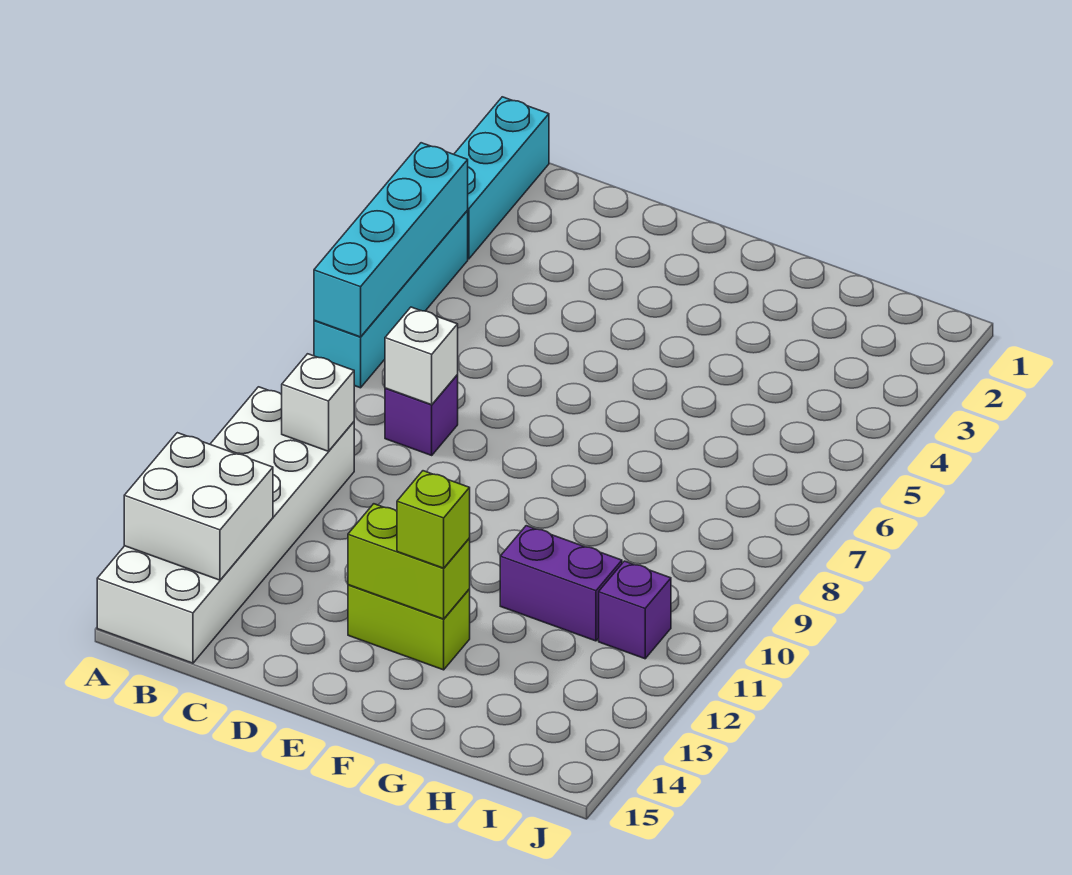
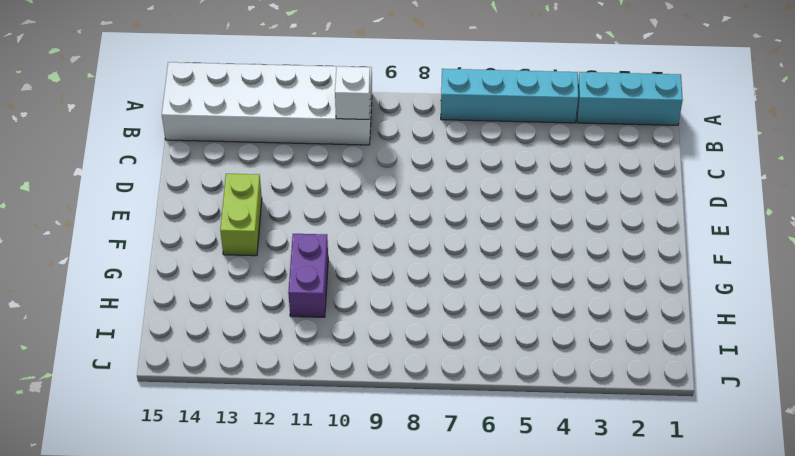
none -> purple 1x1 brick [385,375,458,455]
none -> purple 1x1 brick [599,561,671,659]
none -> cyan 1x4 brick [314,143,468,337]

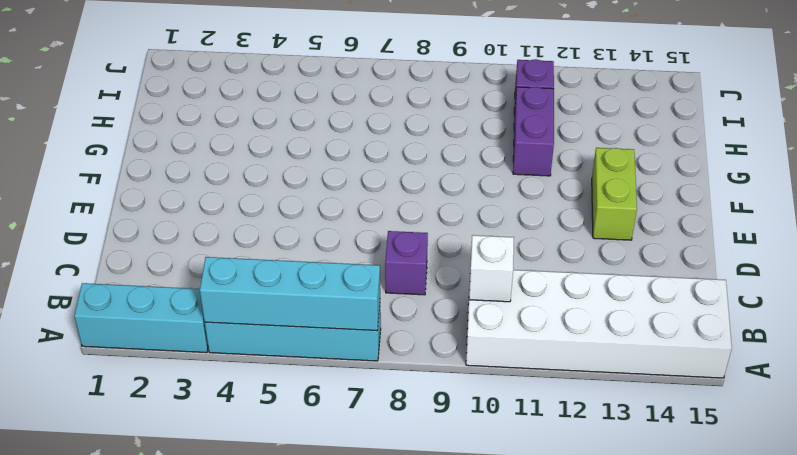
none -> white 2x2 brick [124,433,273,580]
none -> white 1x1 brick [385,307,458,405]
none -> lime 1x2 brick [348,504,470,619]

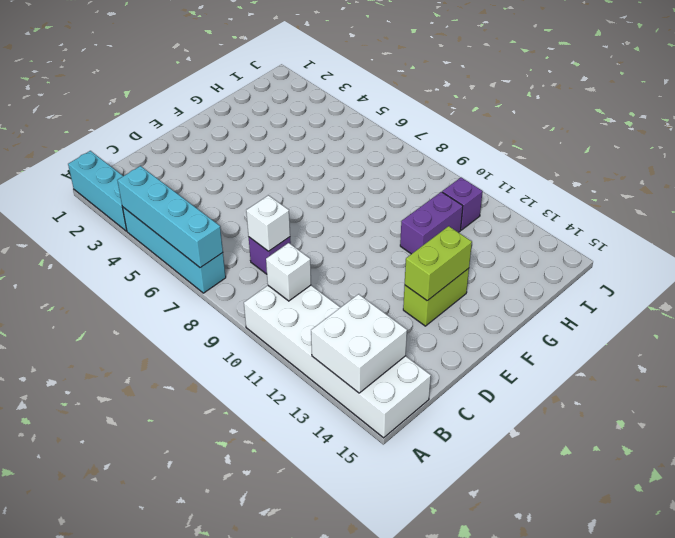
none -> lime 1x1 brick [397,471,470,568]

